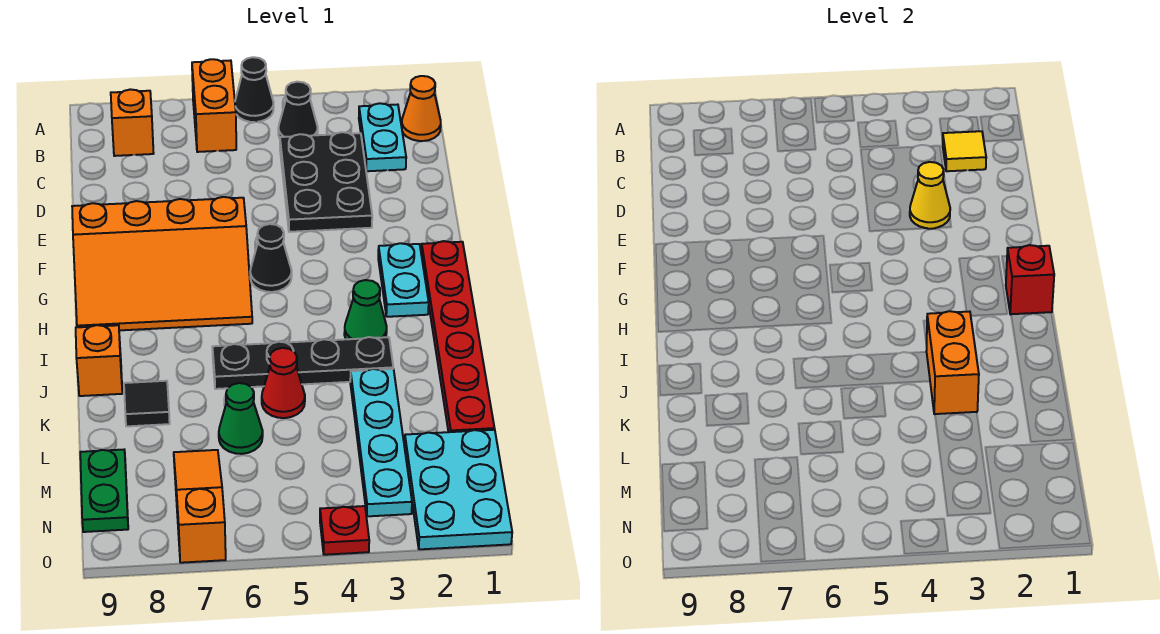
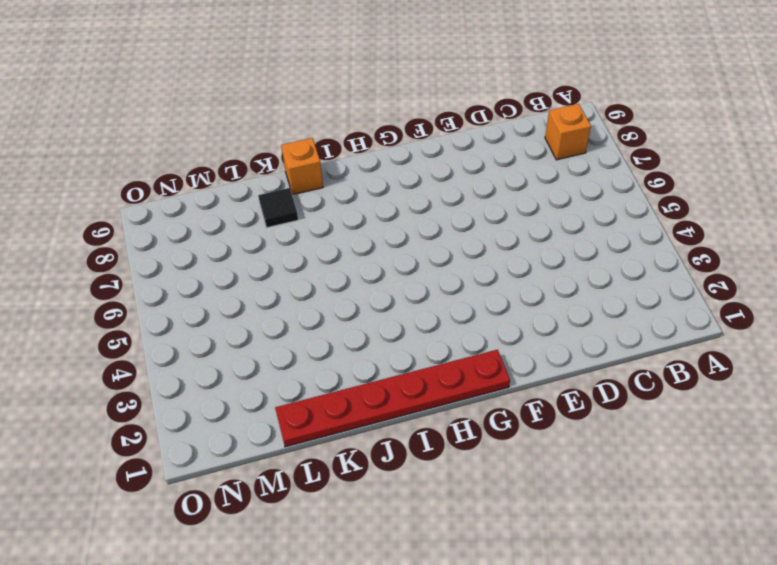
none -> black 1x1 cone [235,57,274,122]
none -> orange 1x2 brick [192,59,236,152]
none -> orange 1x1 cone [402,76,441,141]

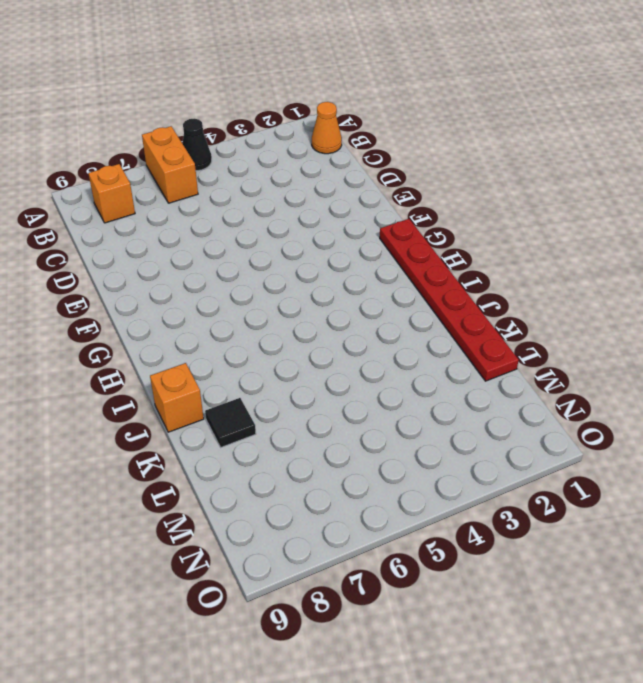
none -> cyan 1x2 plate [359,103,406,171]
none -> black 1x1 cone [278,82,318,138]
none -> black 2x3 plate [280,132,372,232]

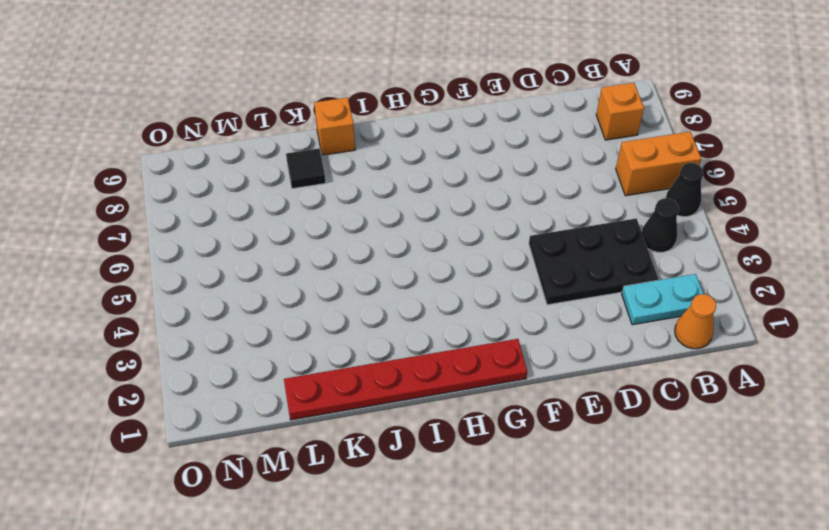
none -> orange 3x4 slope [72,197,252,330]
none -> cyan 1x2 plate [378,243,429,317]
none -> black 1x1 cone [250,224,292,292]

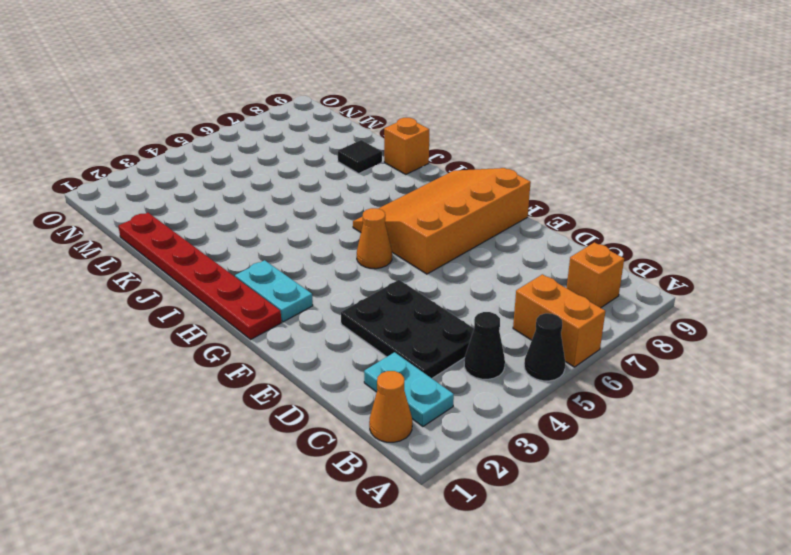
orange 1x1 cone [357,208,392,269] -> black 1x1 cone [250,224,292,292]
none -> green 1x1 cone [344,280,387,339]
none -> black 1x4 plate [212,337,393,389]
none -> cyan 1x4 plate [350,369,412,516]

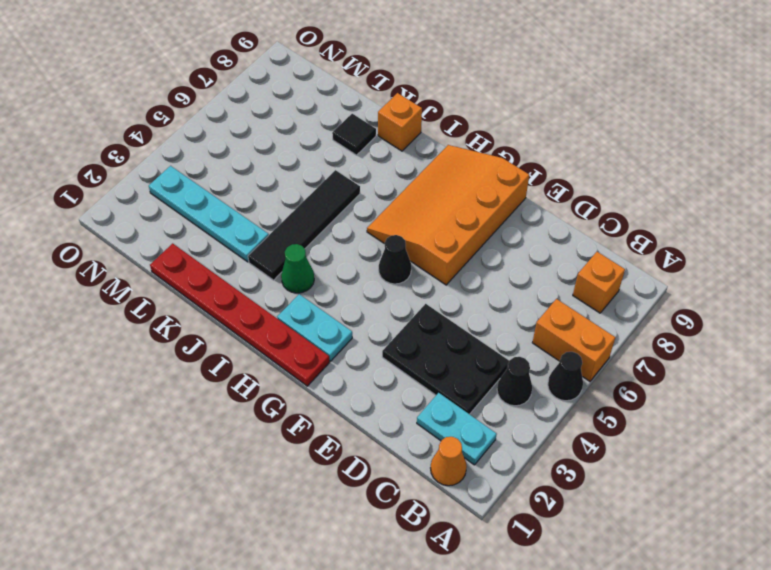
black 1x4 tile [248,170,360,280] -> black 1x4 plate [212,337,393,389]
none -> red 1x1 cone [262,348,305,418]
none -> green 1x1 cone [219,383,263,454]
none -> cyan 2x3 plate [404,430,512,549]

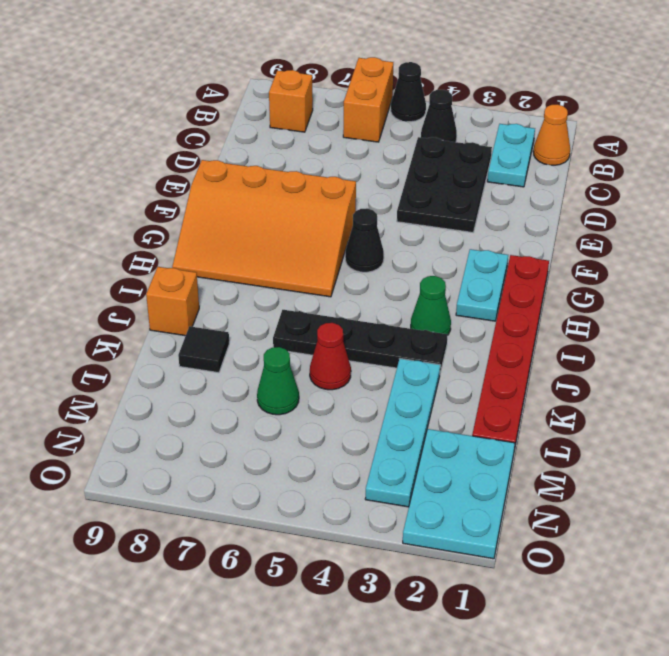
none -> orange 1x3 slope [174,450,226,563]
none -> green 1x2 plate [80,450,128,532]
none -> red 1x1 plate [320,506,369,555]

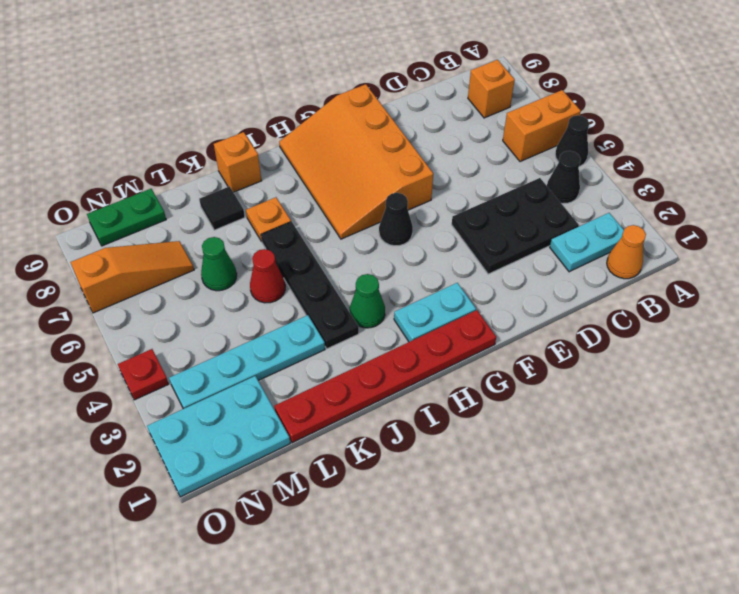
orange 1x1 plate [246,197,291,241] -> none
none -> yellow 1x1 tile [943,131,986,171]
none -> yellow 1x1 cone [910,162,950,229]
none -> red 1x1 brick [1006,245,1054,314]

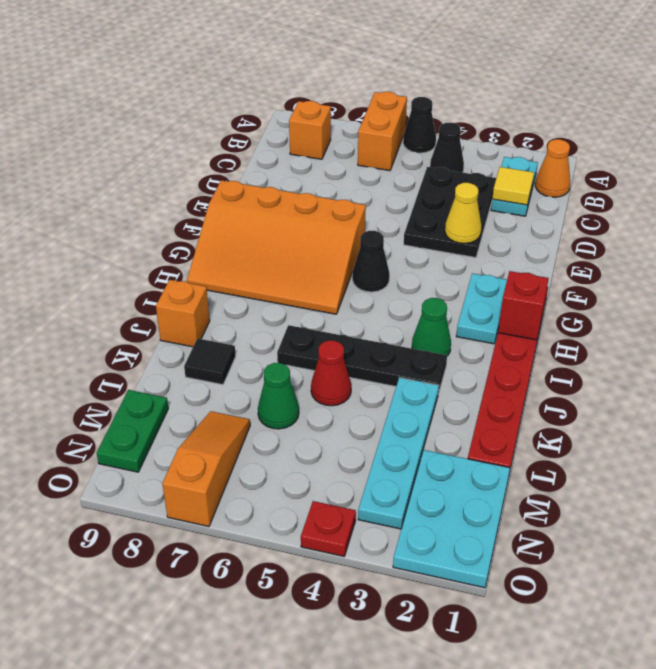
none -> orange 1x2 brick [926,311,979,414]

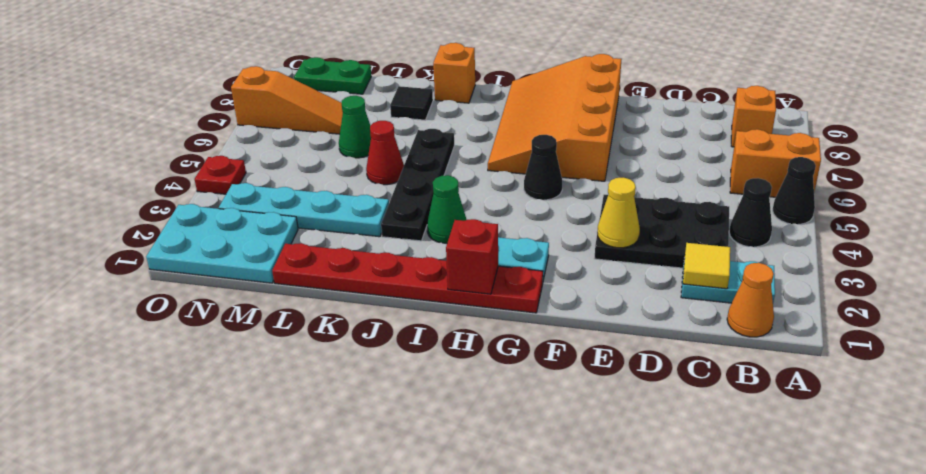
none -> orange 1x2 brick [926,311,979,414]

